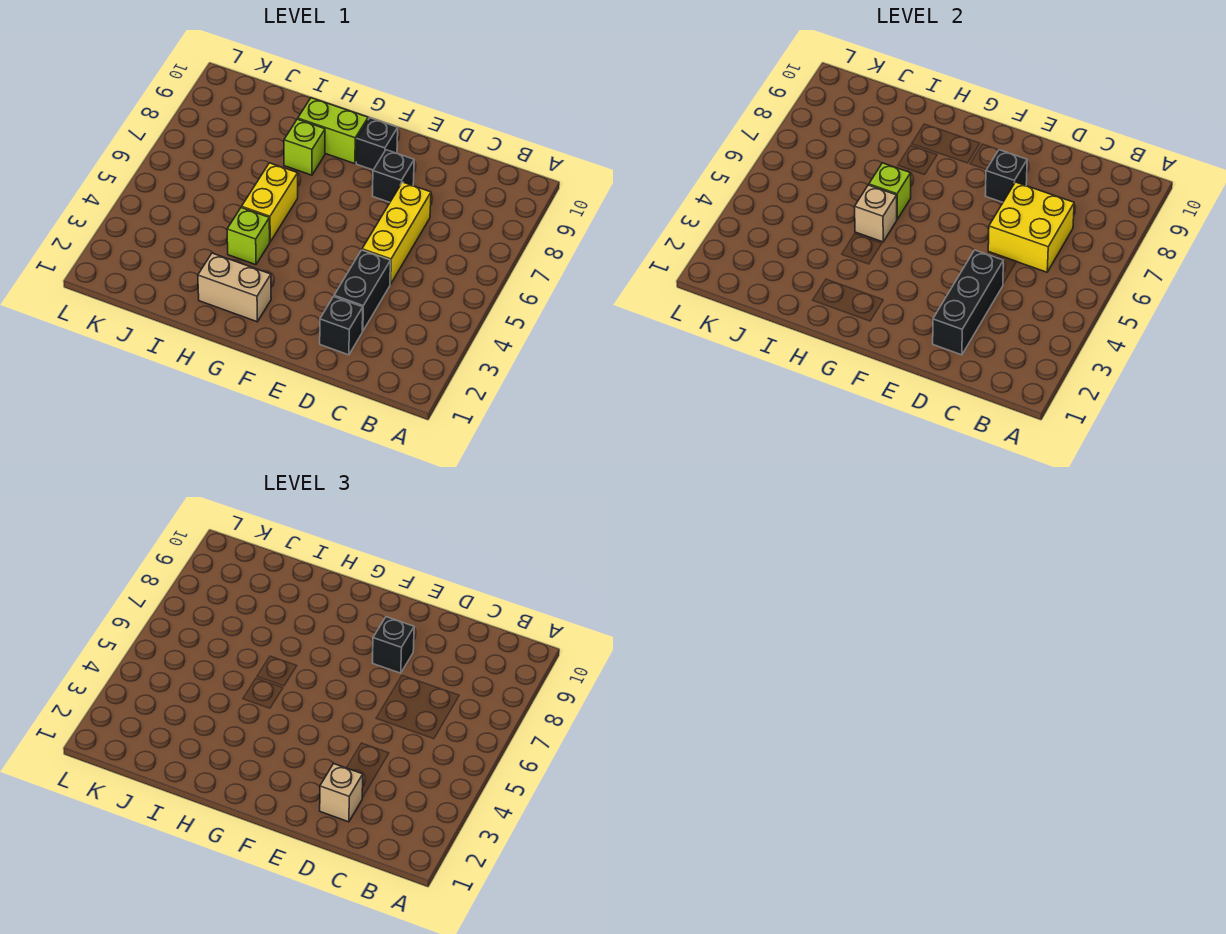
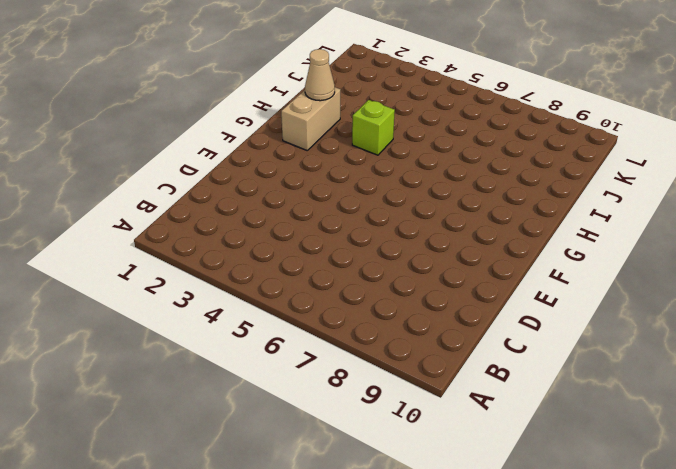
tan 1x1 cone [305,49,335,101] -> none
none -> black 1x1 brick [320,296,363,355]
none -> black 1x2 brick [334,250,390,331]
none -> yellow 1x3 brick [362,182,431,284]

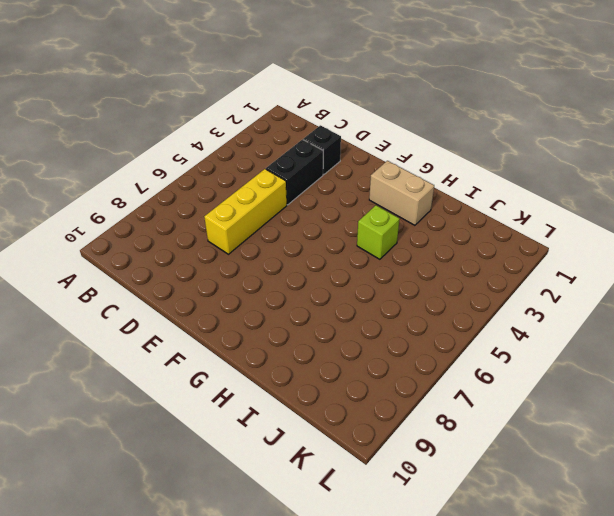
none -> black 1x1 brick [373,150,414,202]
none -> black 1x1 brick [356,118,398,170]
none -> lime 1x2 brick [298,98,368,164]

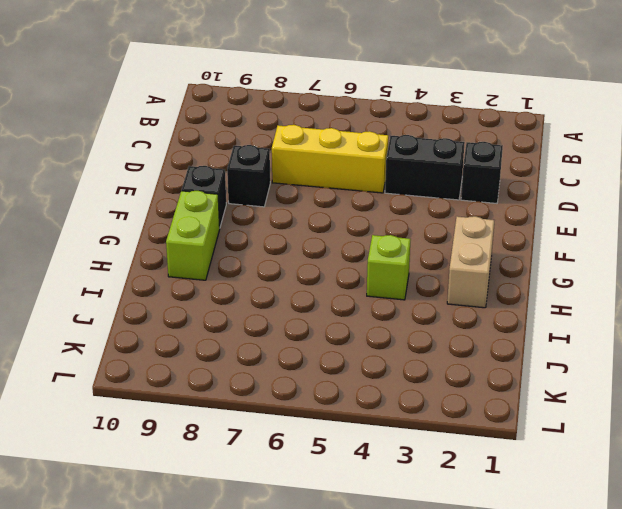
none -> yellow 1x2 brick [242,163,298,242]
none -> lime 1x1 brick [284,119,325,175]
none -> yellow 2x2 brick [988,182,1074,272]

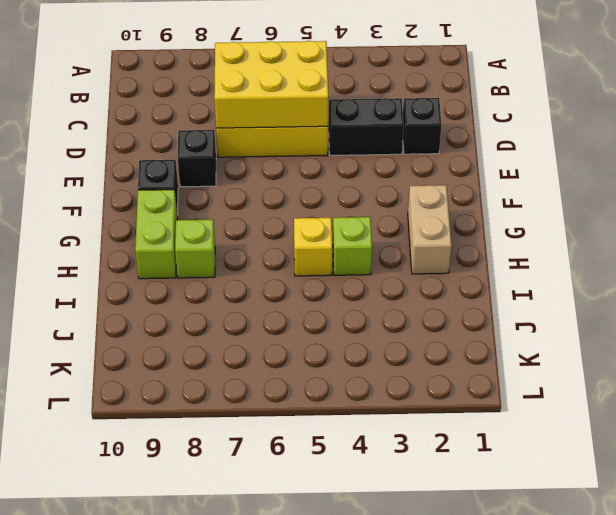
yellow 2x3 brick [214,41,328,128] -> yellow 2x2 brick [988,182,1074,272]
yellow 1x1 brick [294,218,332,276] -> yellow 1x2 brick [242,163,298,242]
none -> black 1x3 brick [933,250,1003,355]
none -> black 1x1 brick [986,150,1027,202]
none -> tan 1x1 brick [855,185,897,242]

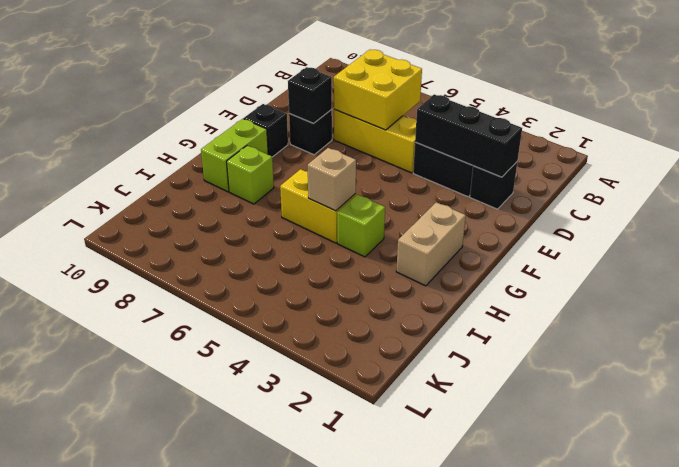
none -> lime 1x1 brick [869,163,911,219]
none -> tan 1x1 brick [320,763,363,822]
none -> black 1x1 brick [373,617,414,673]

